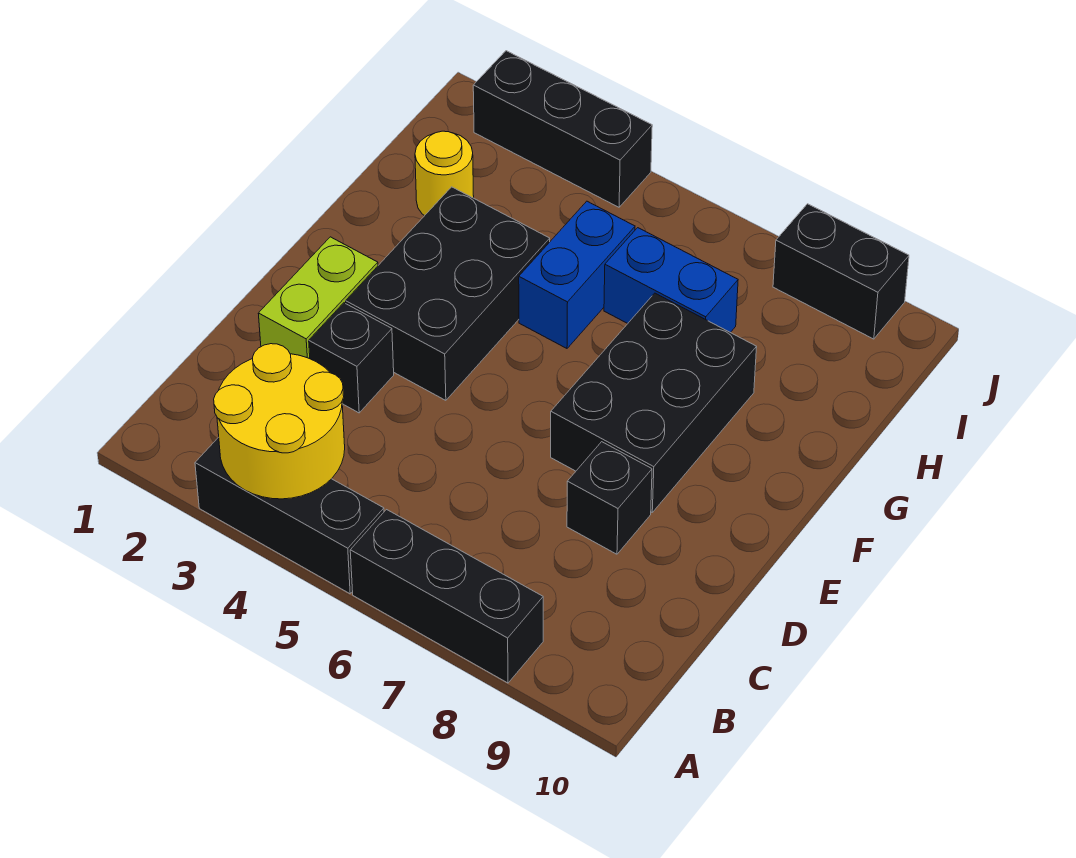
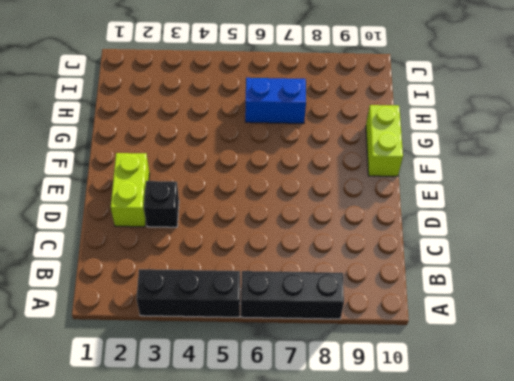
lime 1x2 brick [366,105,403,176] -> none
none -> black 1x1 brick [567,442,652,554]
none -> black 2x3 brick [346,187,550,400]
none -> black 2x3 brick [551,293,757,512]

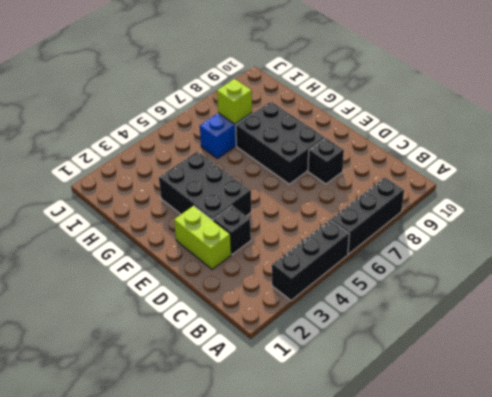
lime 1x1 brick [217,79,252,124] -> none
none -> blue 1x2 brick [519,201,635,348]
none -> yellow 1x1 round brick [415,131,474,216]
none -> black 1x3 brick [473,51,652,207]

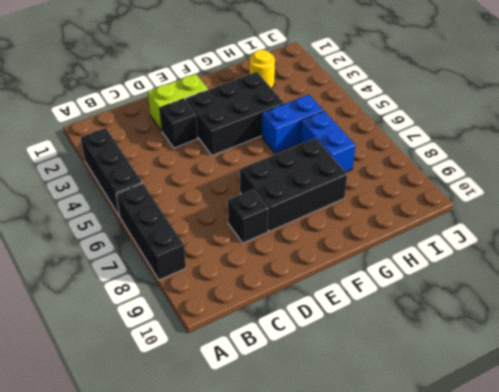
none -> black 1x3 brick [473,51,652,207]
none -> black 1x2 brick [773,204,909,339]
none -> yellow 2x2 round brick [214,344,345,499]

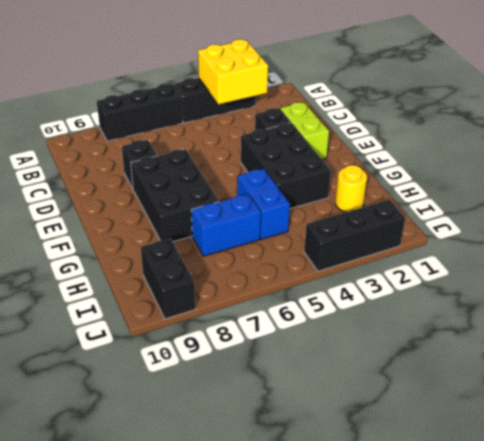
yellow 2x2 brick [198,39,268,104] -> yellow 2x2 round brick [214,344,345,499]
black 1x2 brick [141,238,195,319] -> black 1x2 brick turned to [773,204,909,339]

